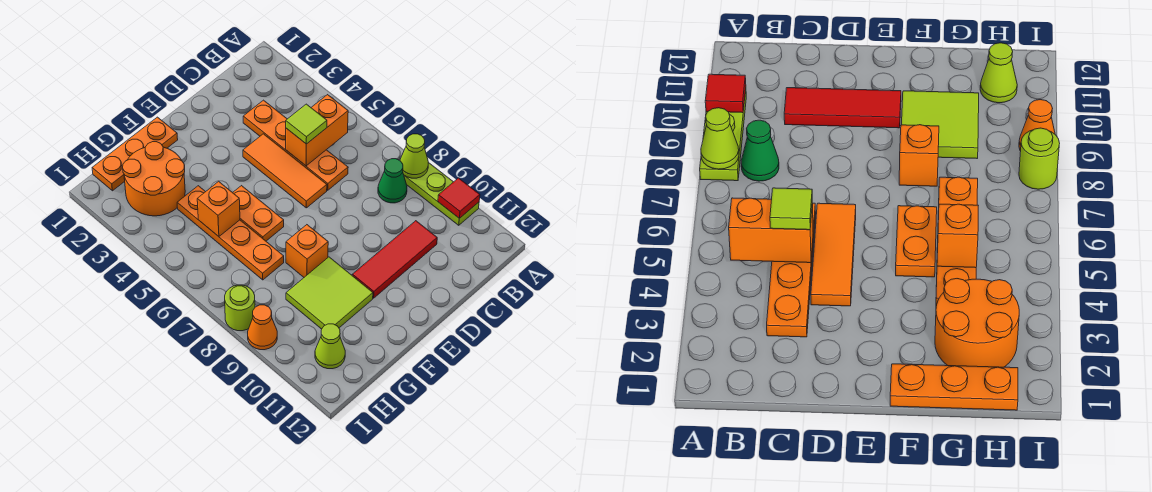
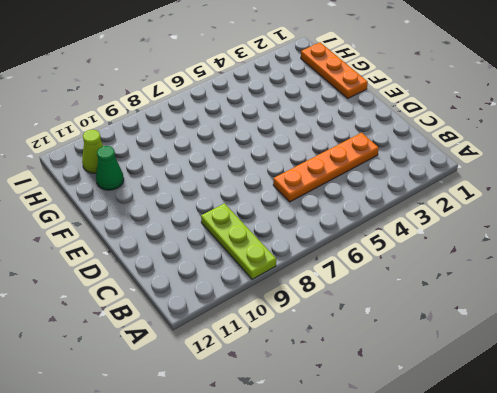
lime 1x3 plate [201,203,276,279] -> lime 1x3 plate turned to [404,162,479,225]
green 1x1 cone [96,146,124,190] -> green 1x1 cone moved to [378,159,407,203]
none -> red 1x3 tile [352,221,437,298]
none -> orange 1x3 tile [243,134,327,208]
none -> orange 1x2 plate [233,186,284,241]

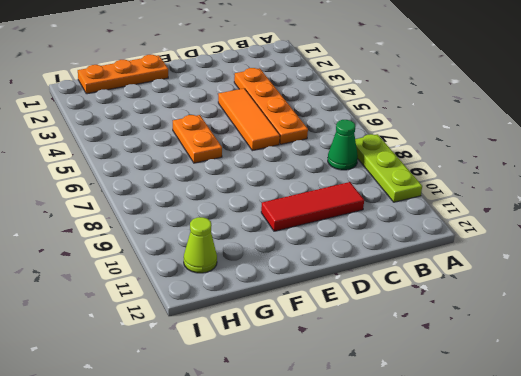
none -> orange 1x1 brick [286,225,328,277]
none -> lime 2x2 tile [286,257,373,329]
none -> orange 2x2 round brick [123,142,185,216]

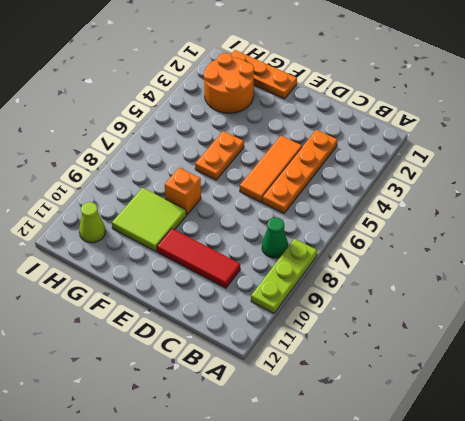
none -> orange 1x4 plate [177,186,284,280]
none -> lime 1x1 round brick [225,285,255,331]
none -> orange 1x1 cone [248,305,277,350]

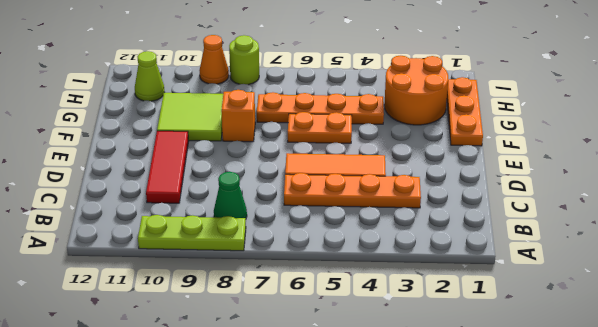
none -> lime 1x1 cone [400,134,428,178]
none -> red 1x1 tile [438,178,480,218]
none -> orange 1x2 brick [286,95,348,166]

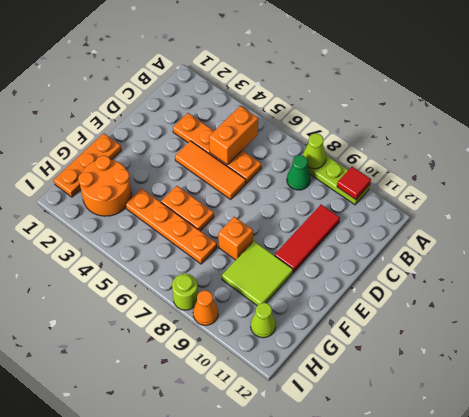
none -> orange 1x1 brick [197,181,240,237]
none -> lime 1x1 tile [286,104,327,144]

